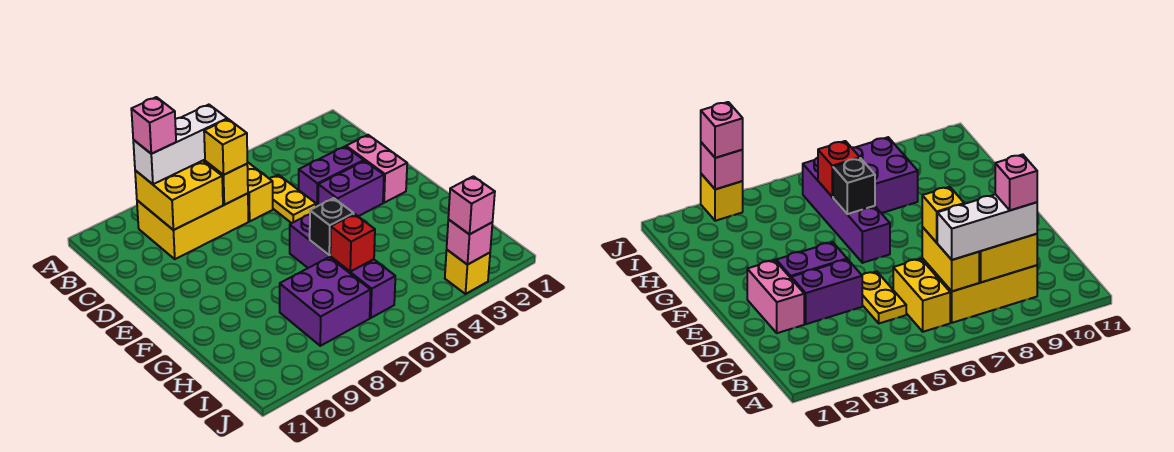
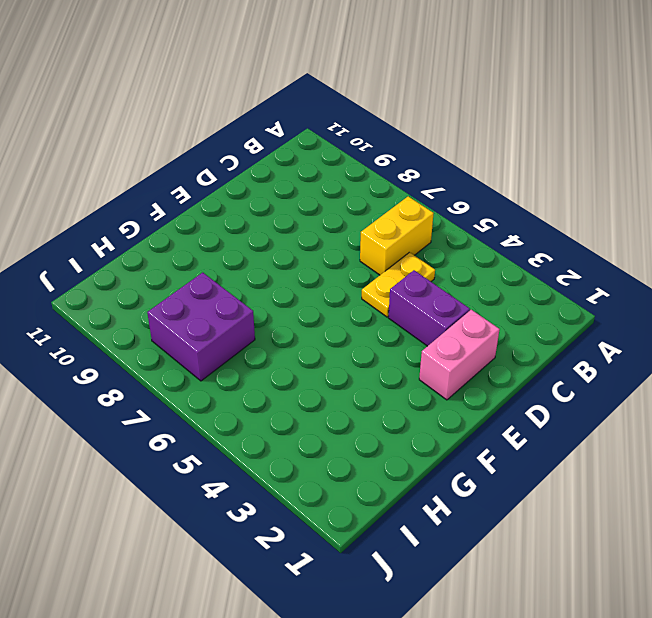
none -> yellow 2x3 brick [137,193,248,259]
none -> purple 1x2 brick [318,161,384,216]
none -> purple 1x4 brick [290,214,395,318]

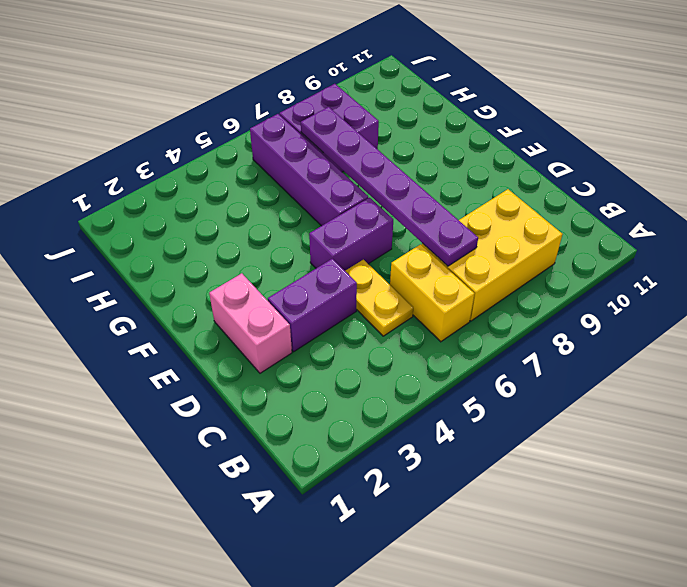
purple 1x6 plate [301,107,478,266] -> yellow 1x2 brick [203,160,248,205]
purple 1x2 brick [309,198,393,271] -> purple 1x2 brick moved to [318,161,384,216]
none -> yellow 1x1 brick [445,250,490,294]
none -> yellow 2x2 brick [135,161,223,230]
none -> black 1x1 brick [310,198,354,255]

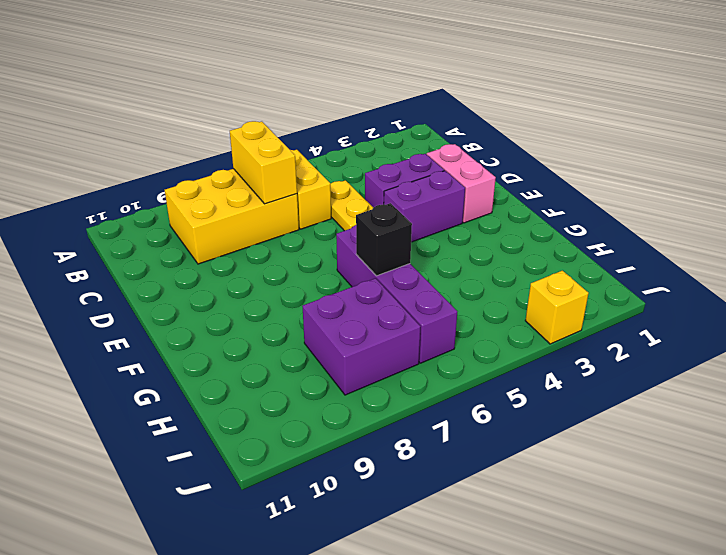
none -> yellow 2x2 brick [135,161,223,230]
none -> red 1x1 brick [330,214,375,272]
none -> pink 1x1 brick [447,220,492,265]

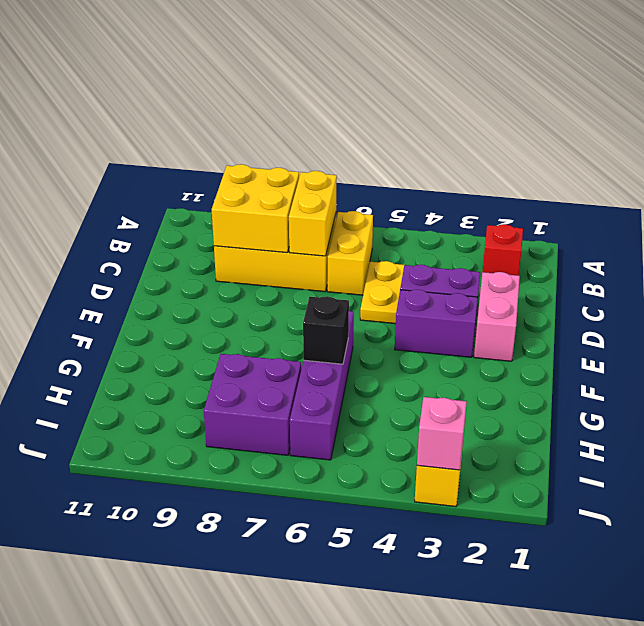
red 1x1 brick [483,224,523,276] -> red 1x1 brick moved to [330,214,375,272]
none -> white 1x3 brick [133,105,227,184]
none -> yellow 1x1 brick [204,119,247,175]
none -> pink 1x1 brick [448,176,495,234]

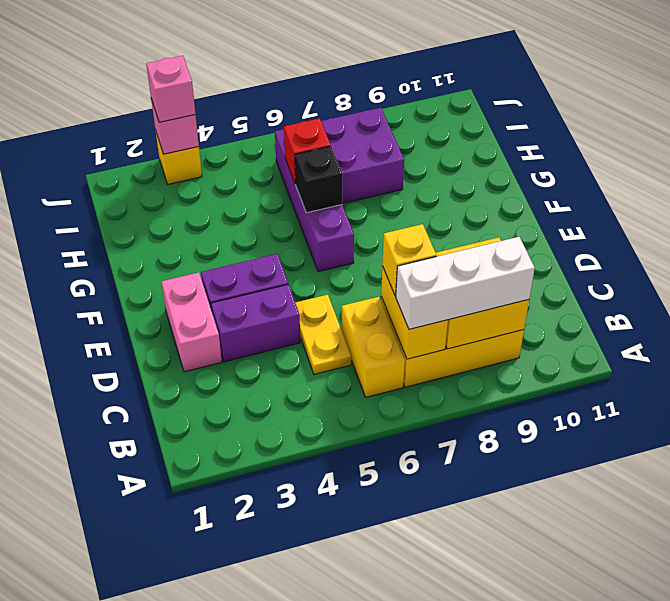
none -> pink 1x1 brick [131,97,176,154]

